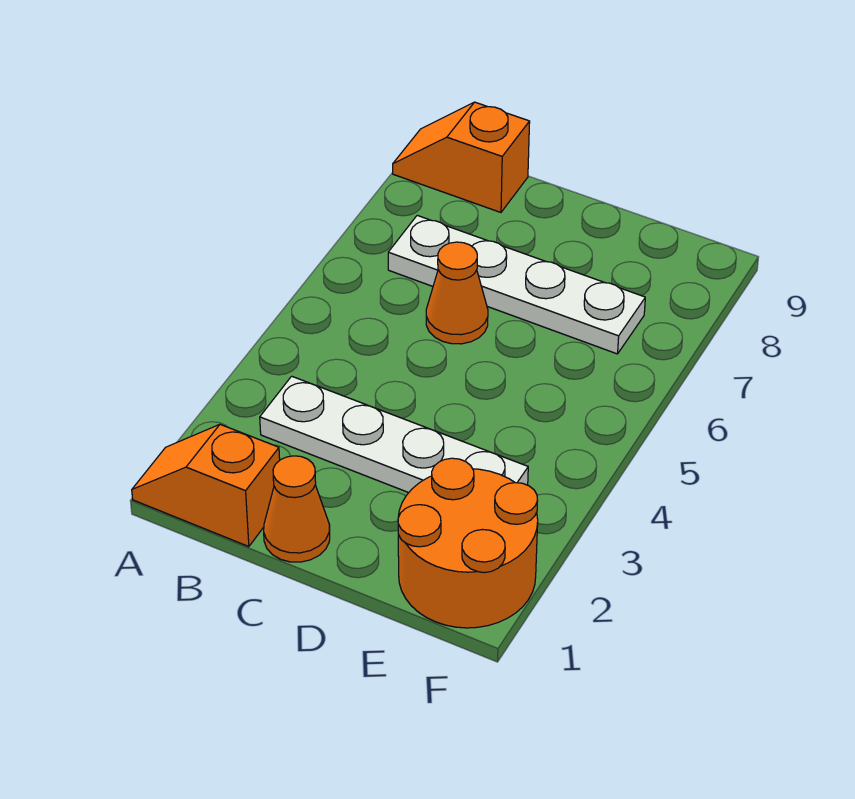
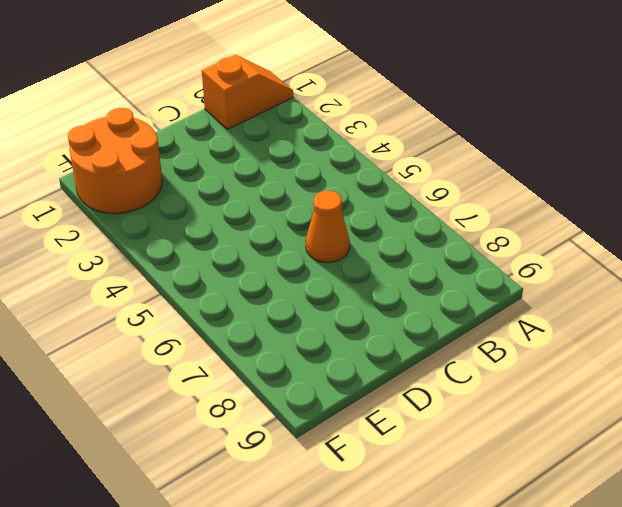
none -> orange 1x2 slope [393,102,530,212]
none -> white 1x4 plate [260,376,528,493]

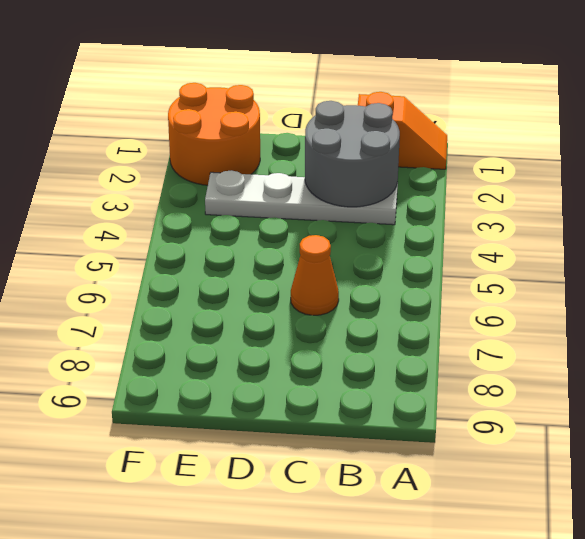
grey 2x2 round brick [305,101,400,207] -> none
none -> orange 1x2 slope [393,102,530,212]
none -> white 1x4 plate [388,215,645,354]

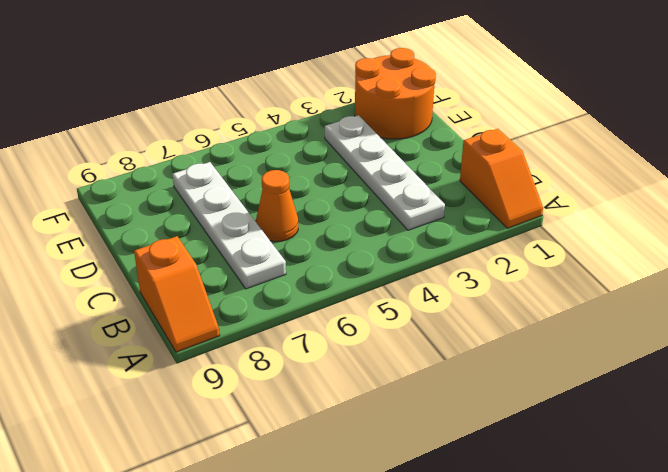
none -> orange 1x1 cone [264,456,330,562]

